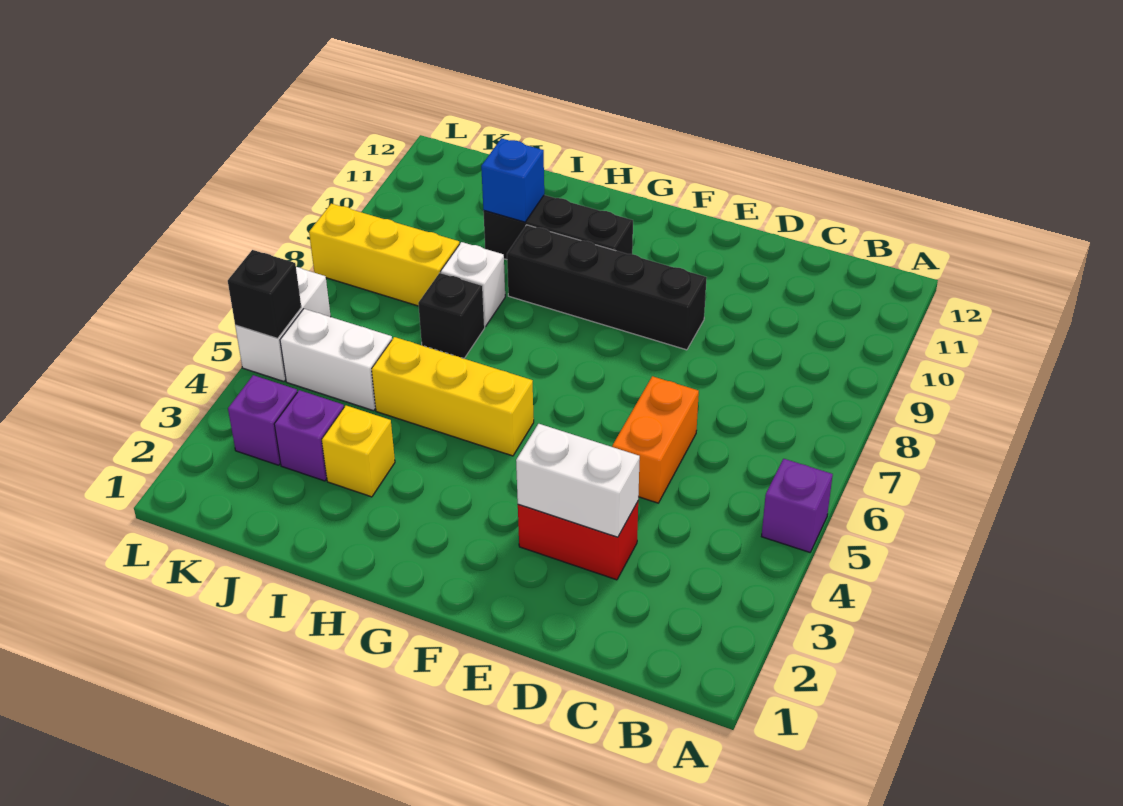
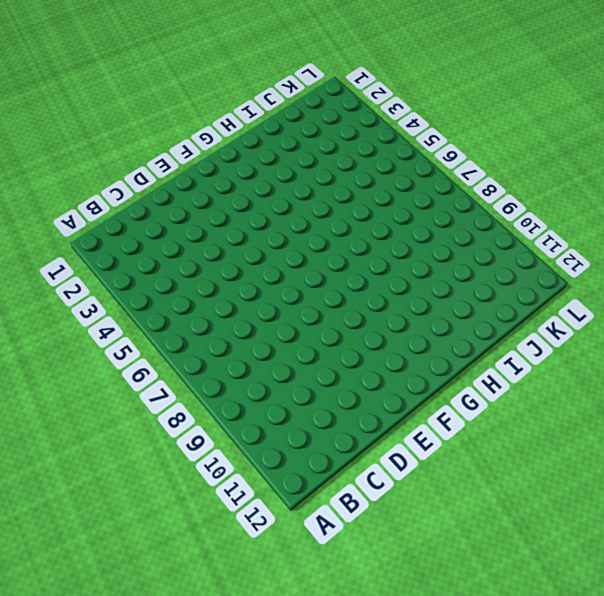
none -> purple 1x1 brick [762,459,833,552]
none -> red 1x2 brick [518,502,638,580]
none -> orange 1x2 brick [612,376,699,503]

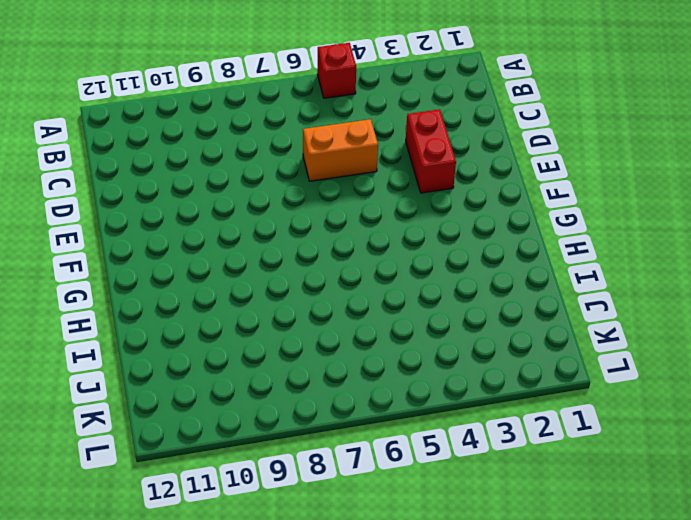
red 1x1 brick [317,43,356,98] -> purple 1x1 brick [762,459,833,552]
none -> black 1x4 brick [507,225,707,350]
none -> yellow 1x3 brick [372,337,534,456]
none -> black 1x3 brick [483,195,633,260]

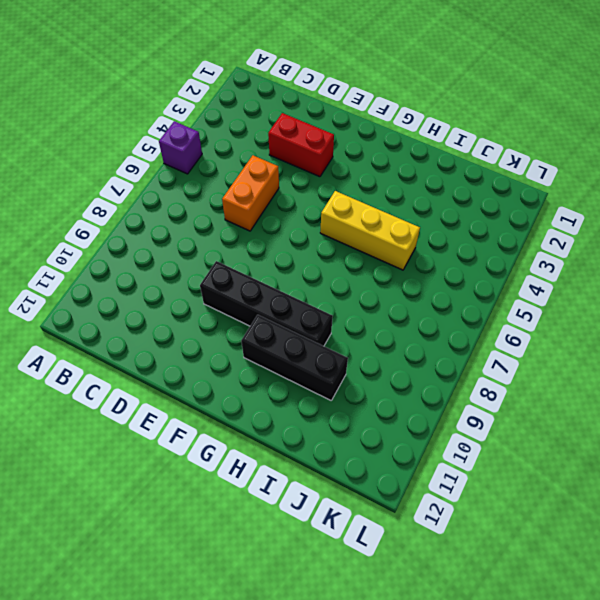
none -> yellow 1x1 brick [322,406,395,497]
none -> black 1x1 brick [418,273,485,359]
none -> white 1x1 brick [441,242,505,327]

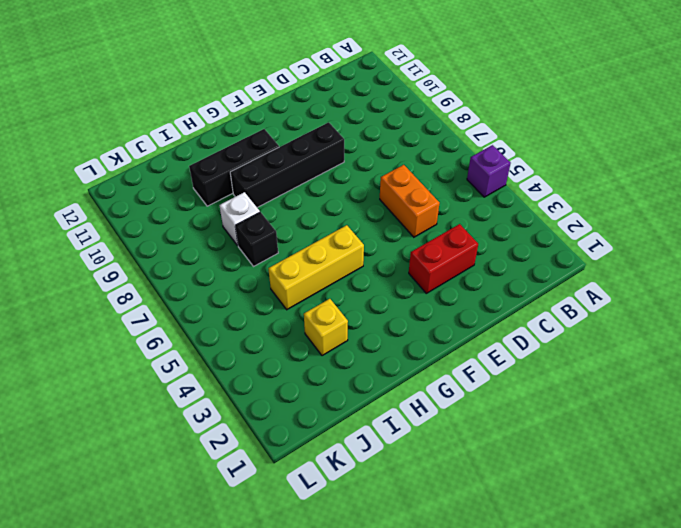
none -> purple 1x1 brick [274,390,344,481]
none -> white 1x2 brick [280,309,392,411]
none -> yellow 1x3 brick [309,204,459,306]

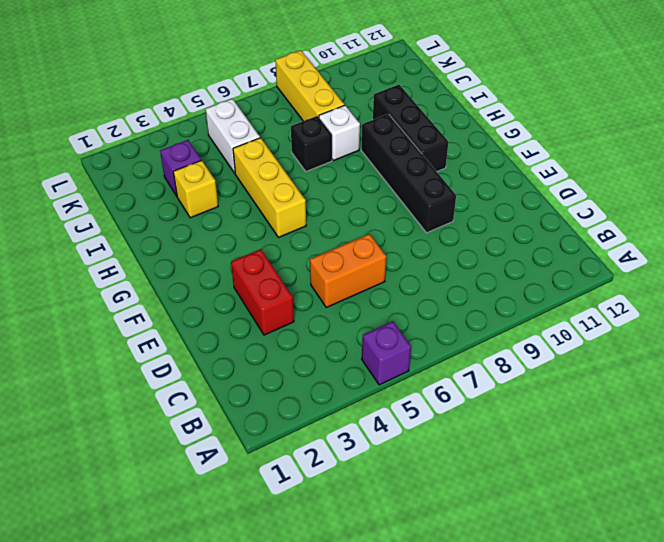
none -> purple 1x1 brick [228,375,297,465]
none -> white 1x2 brick [235,267,331,381]
none -> white 1x2 brick [516,424,640,537]

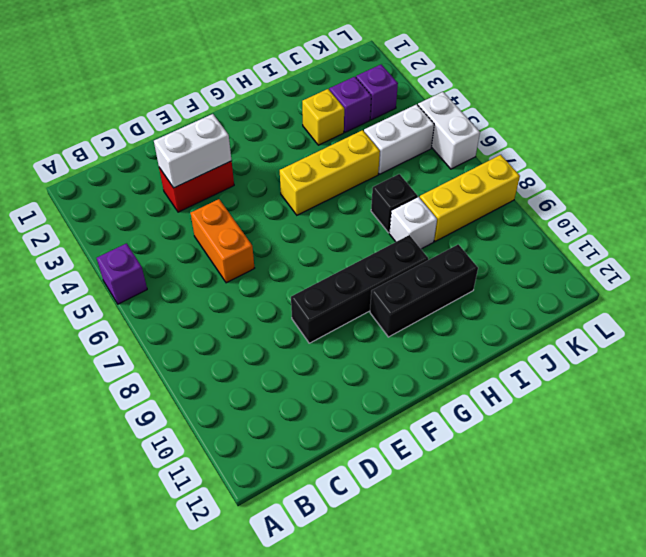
none -> blue 1x1 brick [481,138,544,222]
none -> black 1x1 brick [228,250,301,338]

